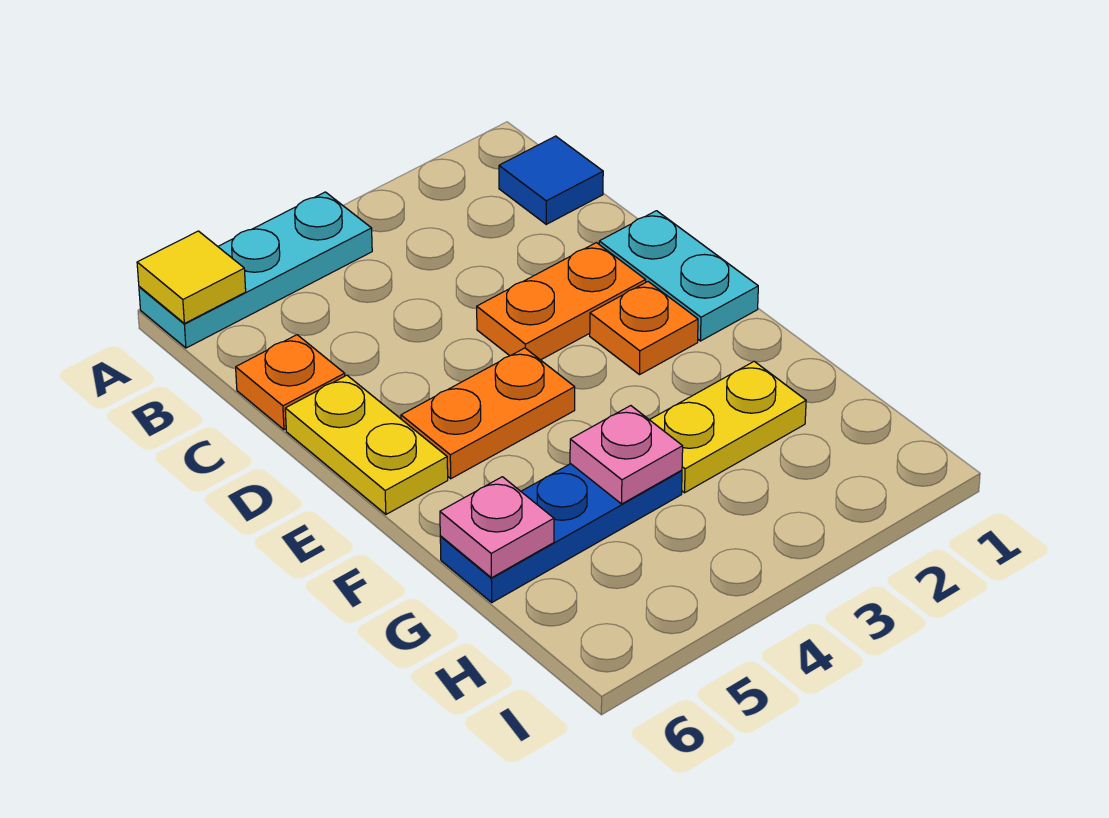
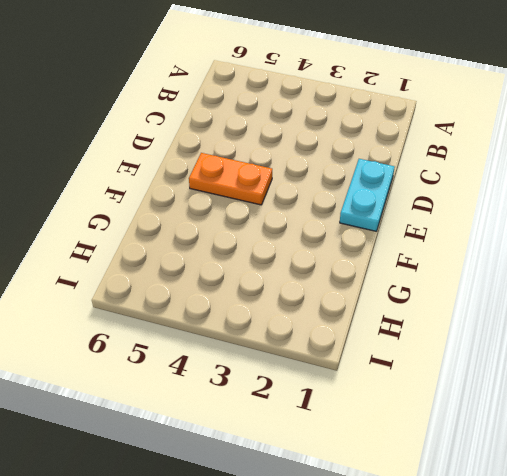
none -> cyan 1x3 plate [139,192,372,348]
none -> blue 1x1 tile [499,136,603,224]
none -> orange 1x1 plate [236,335,345,430]

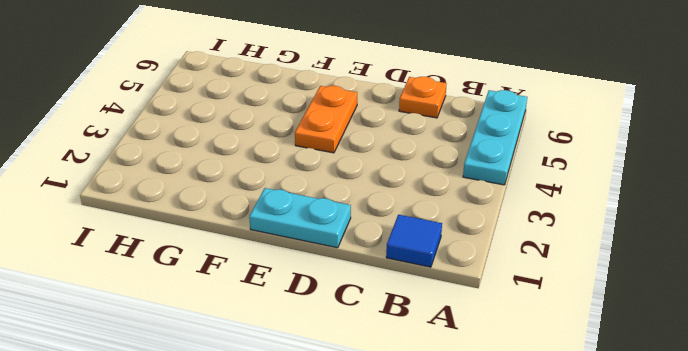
none -> orange 1x2 plate [477,243,646,360]
none -> yellow 1x2 plate [285,375,448,514]
none -> orange 1x1 plate [590,282,698,375]

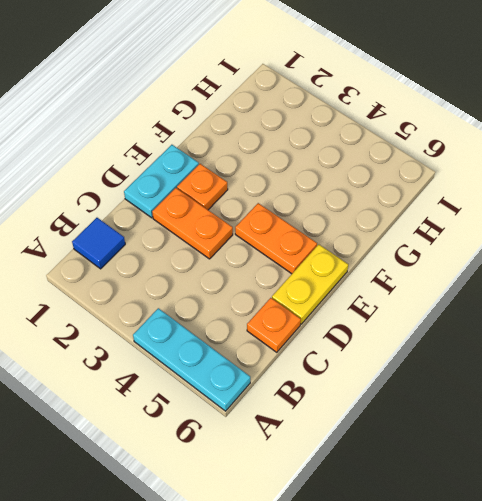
none -> yellow 1x2 plate [650,361,806,493]
none -> blue 1x3 plate [440,464,682,602]
none -> yellow 1x1 tile [137,231,246,323]

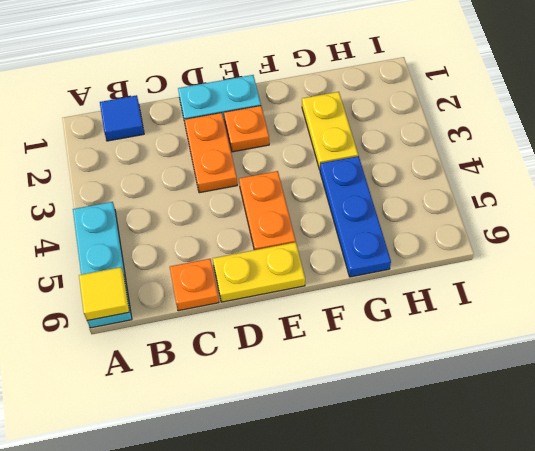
none -> pink 1x1 plate [570,406,683,504]
none -> pink 1x1 plate [440,477,554,578]

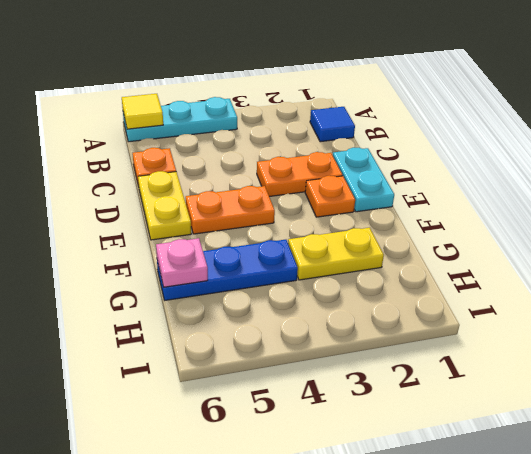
none -> pink 1x1 plate [570,406,683,504]

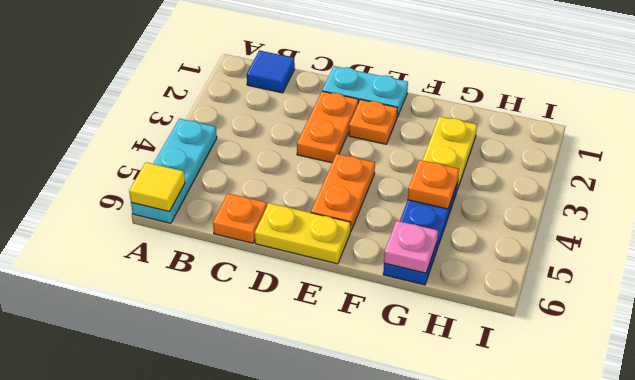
orange 1x1 plate [408,160,459,209] -> pink 1x1 plate [570,406,683,504]

